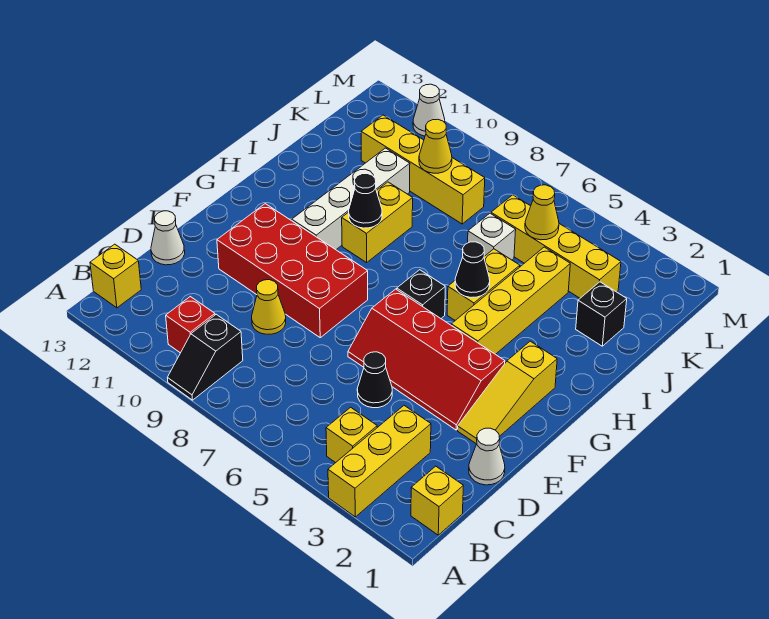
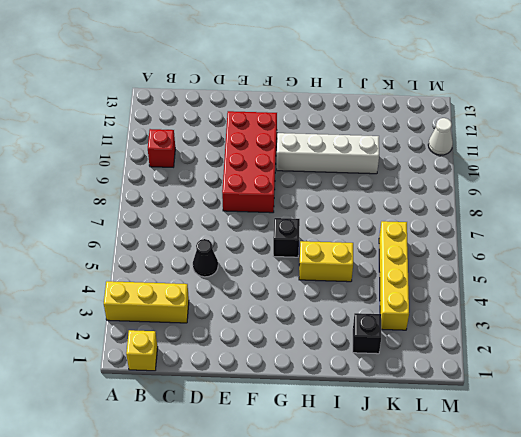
none -> black 1x2 slope [168,314,243,400]
none -> yellow 1x1 brick [326,407,377,463]
none -> yellow 1x1 brick [90,244,141,308]

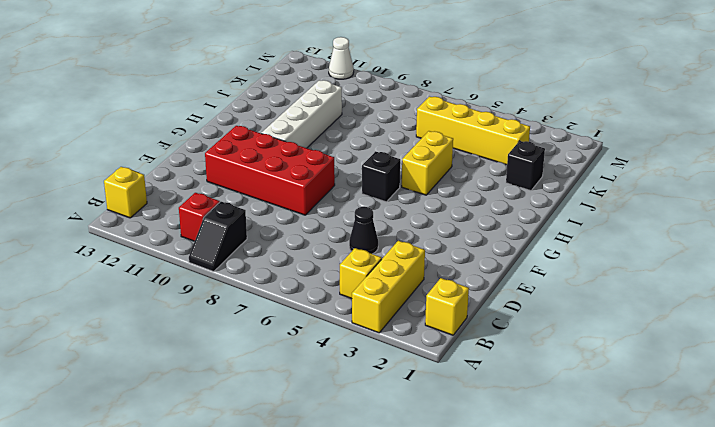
none -> white 1x1 cone [469,428,505,485]
none -> yellow 1x1 cone [252,280,286,334]
none -> white 1x1 cone [151,211,185,265]

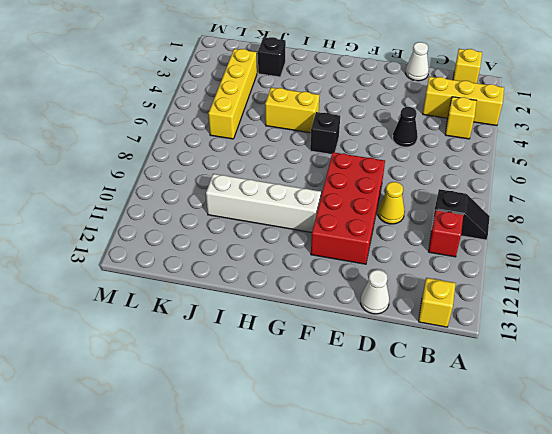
none -> yellow 1x3 slope [458,341,557,444]
none -> red 2x4 slope [348,289,505,430]
none -> yellow 1x4 brick [451,247,570,354]

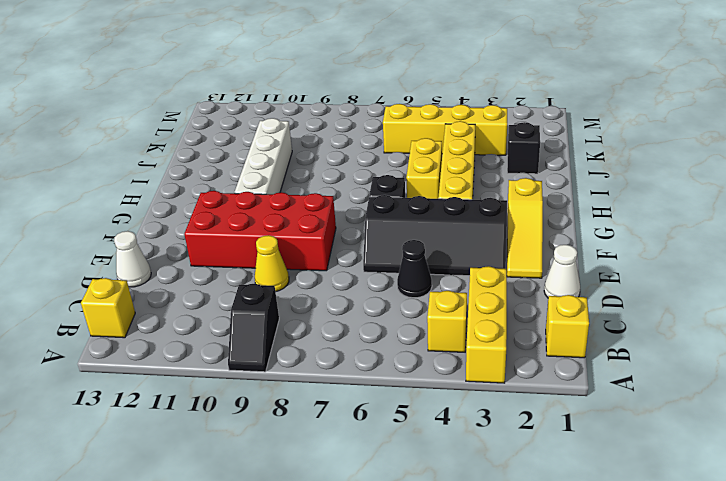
black 2x4 slope [363,195,507,276] -> red 2x4 slope [348,289,505,430]
none -> red 1x1 brick [166,297,215,353]
none -> yellow 1x2 brick [342,182,413,262]
none -> white 1x1 brick [468,213,516,260]

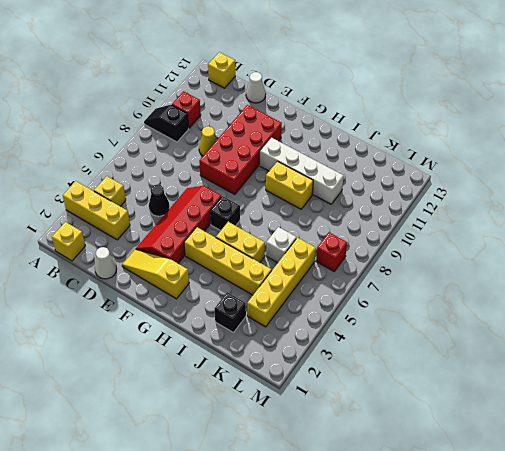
red 1x1 brick [316,232,347,271] -> none
none -> yellow 1x4 brick [361,115,485,224]
none -> white 1x1 cone [413,84,445,136]
none -> black 1x1 cone [455,242,490,297]

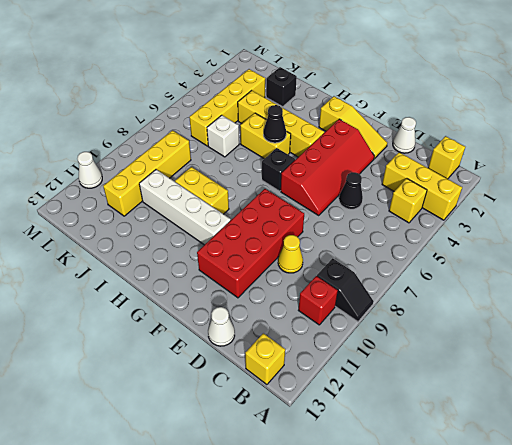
none -> black 1x1 cone [349,174,382,228]
none -> yellow 1x1 cone [525,185,559,240]
none -> yellow 1x1 cone [419,119,452,173]

